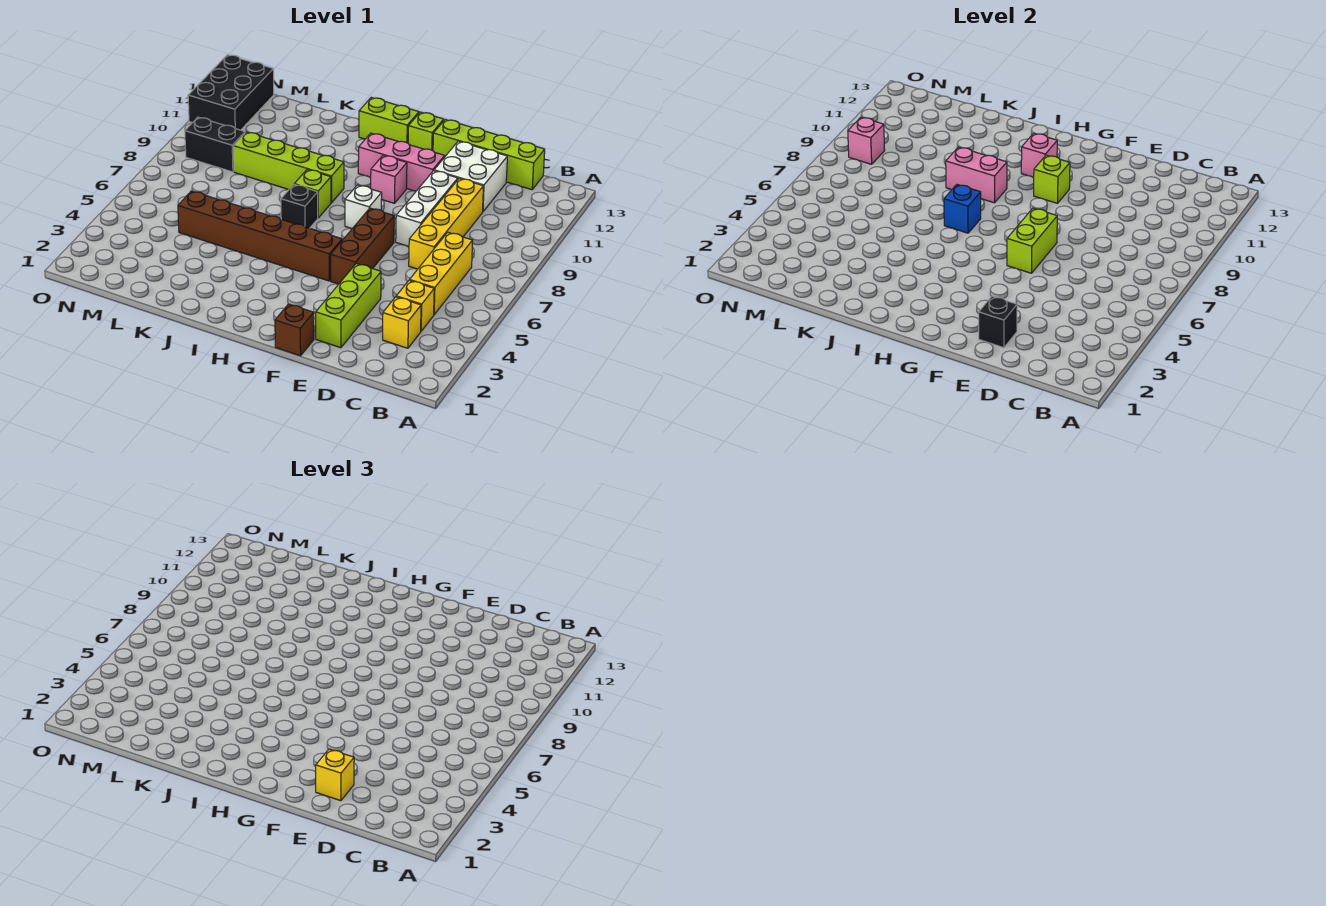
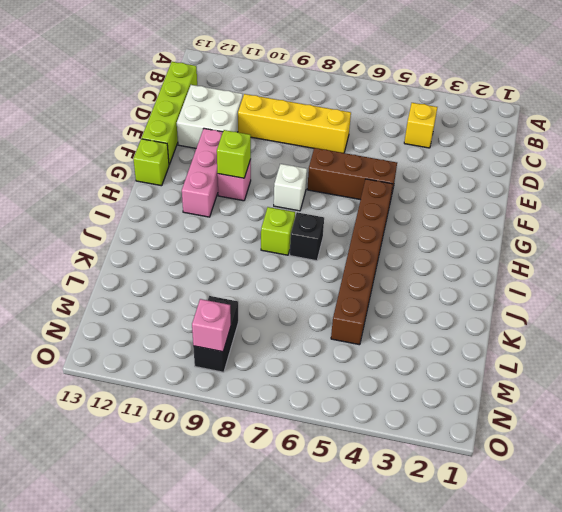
none -> yellow 1x1 brick [383,297,421,348]
none -> yellow 1x3 brick [410,232,473,315]
none -> lime 1x3 brick [316,264,381,348]

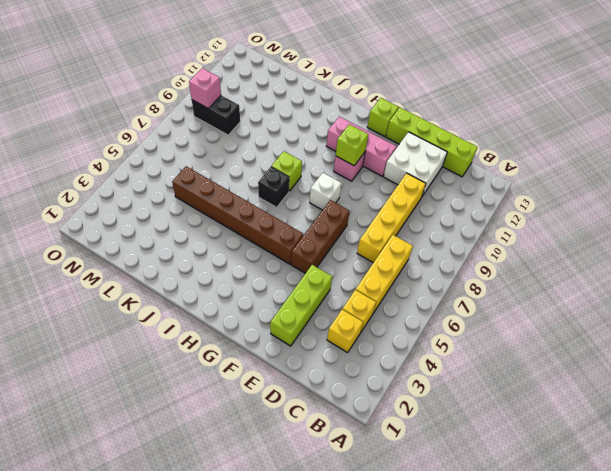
none -> white 1x3 brick [396,171,458,246]
none -> brown 1x1 brick [275,304,314,356]
none -> lime 1x2 brick [359,98,419,143]

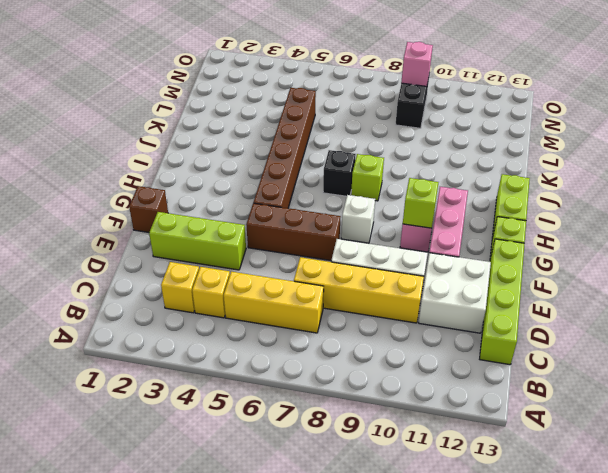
none -> lime 1x4 brick [233,132,344,203]
none -> black 2x3 brick [188,55,274,130]
none -> black 1x1 brick [979,296,1017,348]

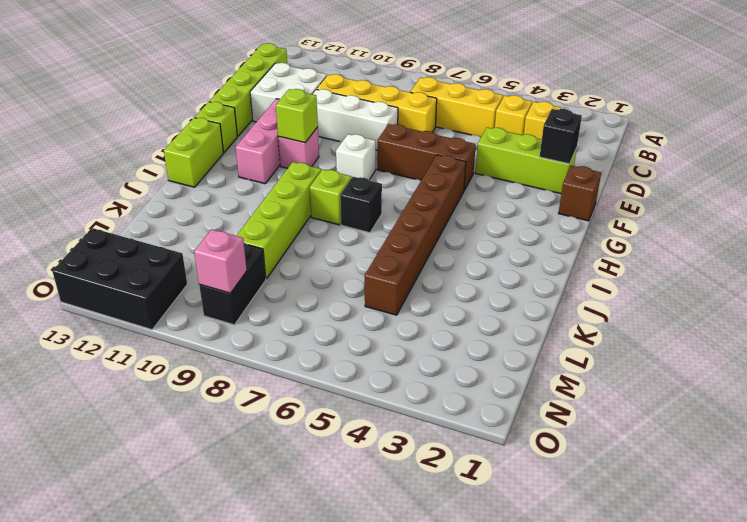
none -> lime 1x2 brick [1007,208,1057,273]
none -> pink 1x1 brick [1021,133,1057,177]
none -> blue 1x1 brick [944,185,981,233]

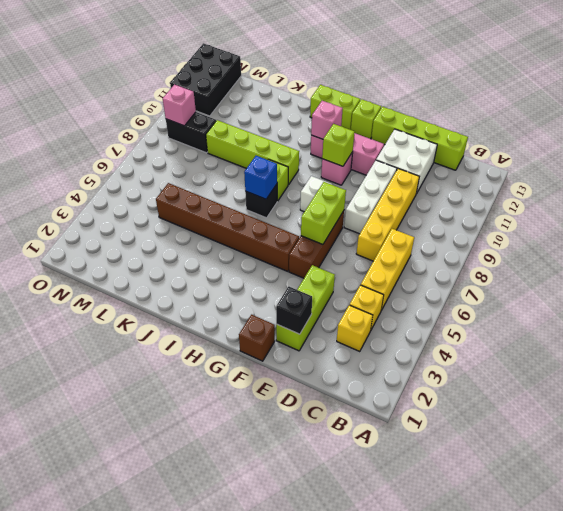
none -> pink 1x2 brick [946,147,1007,203]
none -> yellow 1x1 brick [316,749,354,801]

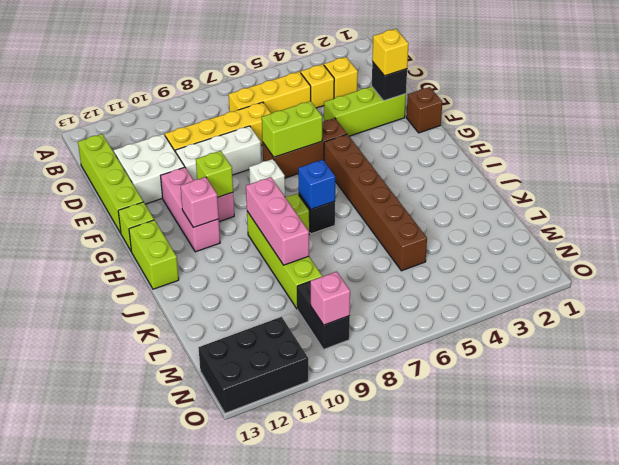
pink 1x3 brick [246,177,309,265] -> pink 1x2 brick [946,147,1007,203]

